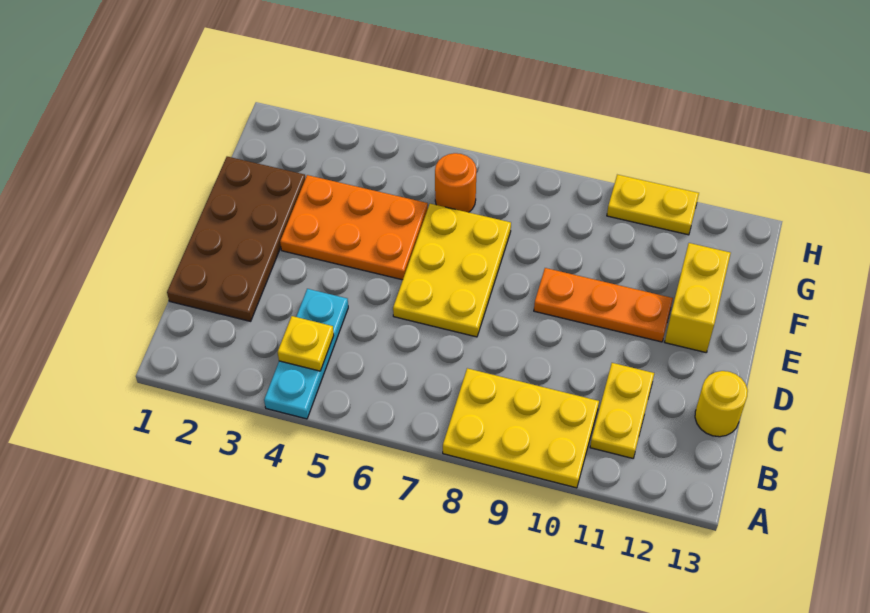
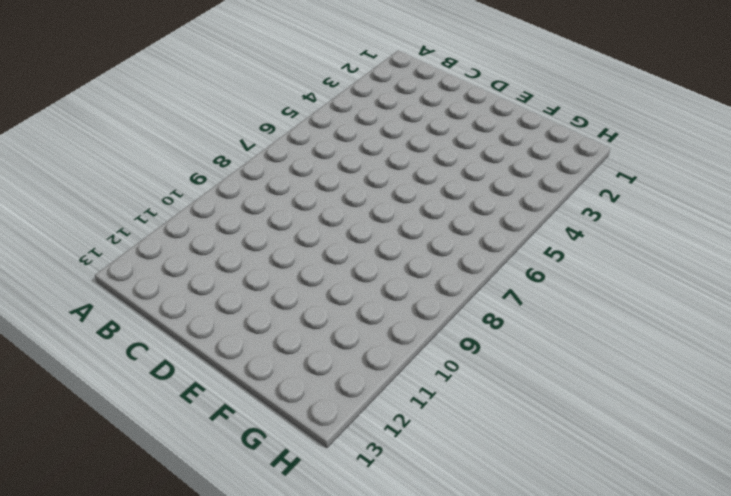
none -> cyan 1x3 plate [264,289,348,419]
none -> yellow 2x3 plate [443,368,599,488]
none -> yellow 1x2 plate [590,363,654,458]

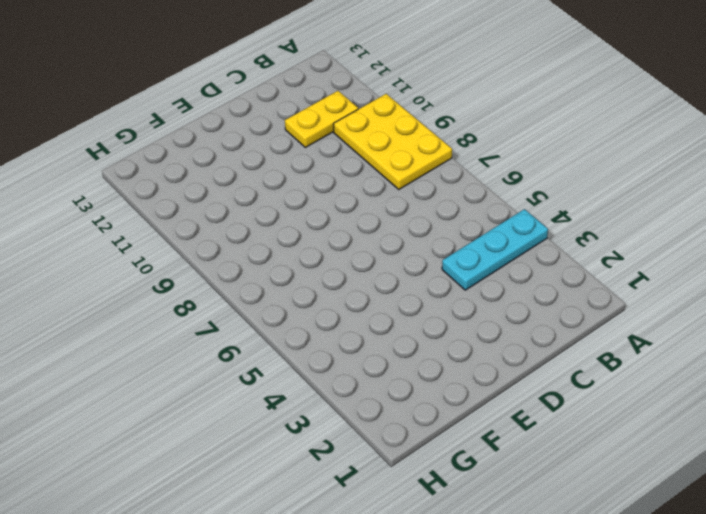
none -> brown 2x4 plate [167,157,305,321]
none -> yellow 1x1 round brick [695,371,748,437]
none -> yellow 2x3 plate [393,204,511,337]

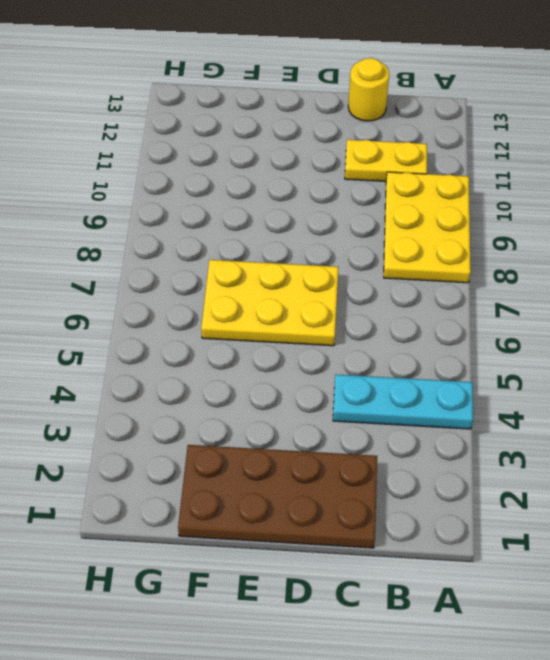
none -> orange 2x3 plate [280,175,428,280]
none -> orange 1x3 plate [534,268,673,342]
none -> yellow 1x2 brick [665,243,731,352]

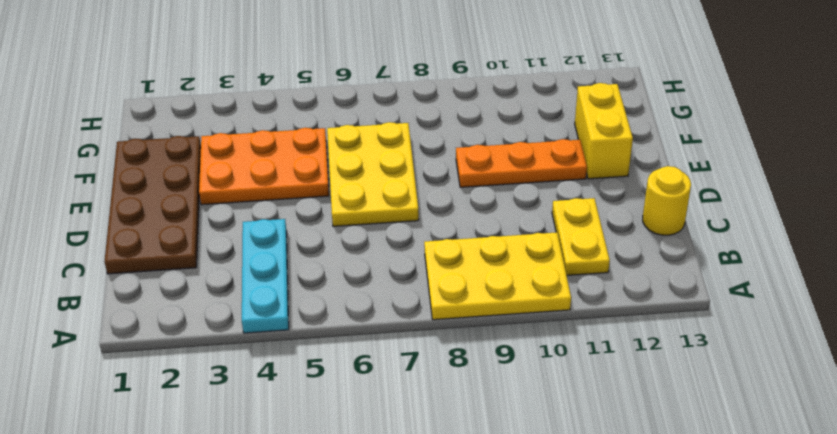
none -> orange 1x1 round brick [435,153,477,212]
none -> yellow 1x2 plate [607,175,699,235]
none -> yellow 1x1 plate [278,316,334,371]

